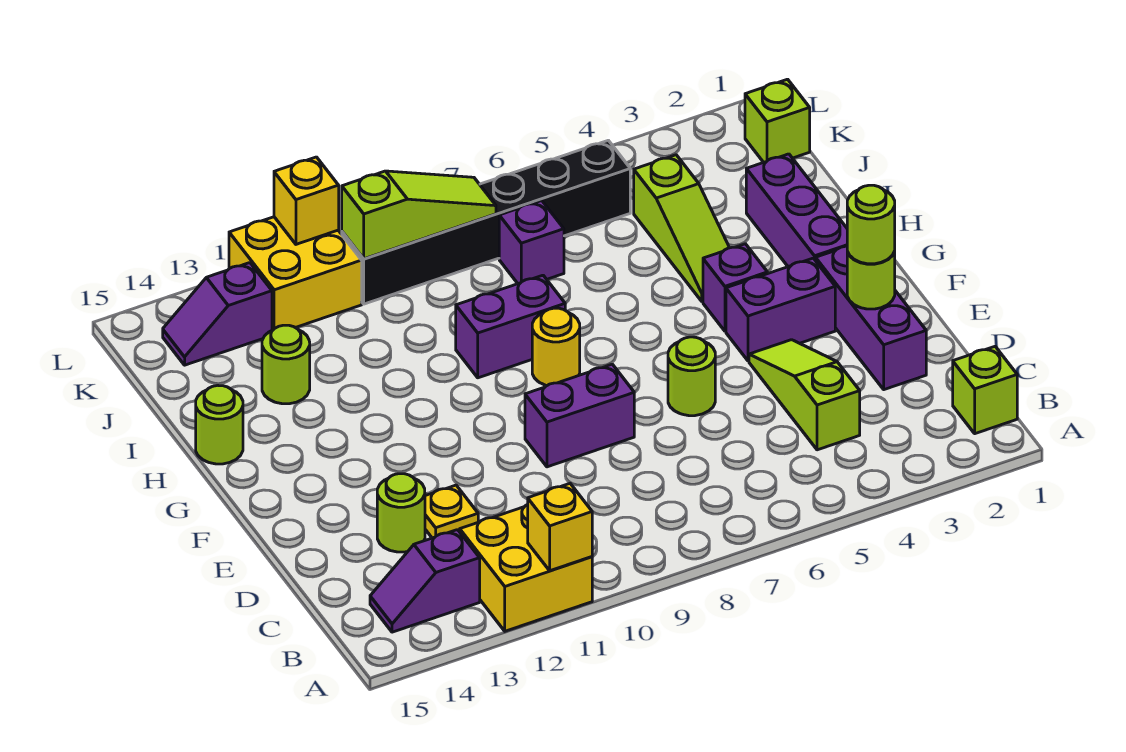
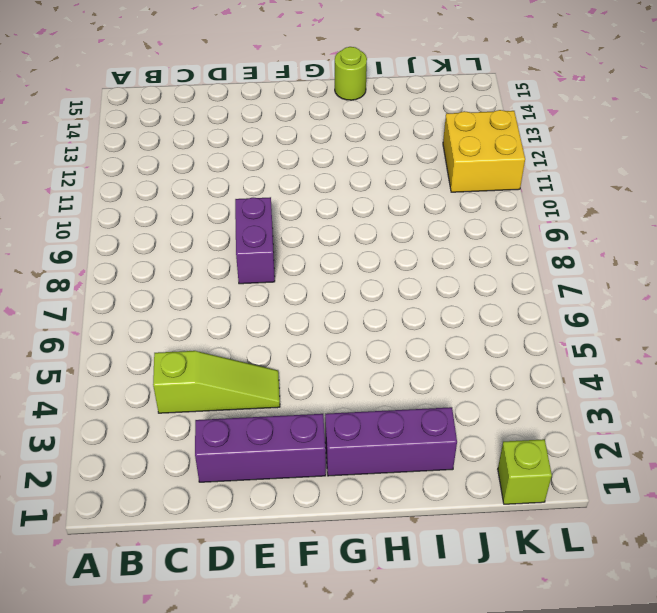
none -> yellow 2x2 brick [460,505,592,631]
none -> lime 1x1 brick [953,347,1017,434]
none -> purple 1x2 slope [370,530,480,632]

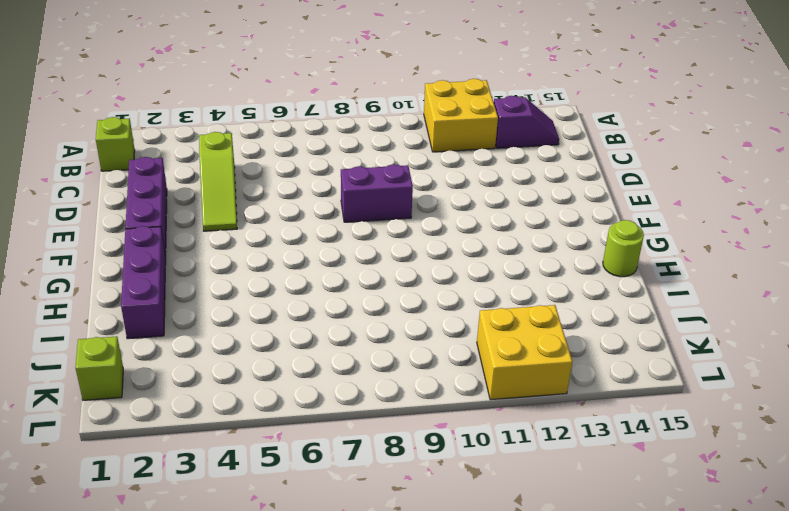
none -> yellow 1x1 plate [425,485,478,538]
none -> lime 1x1 round brick [377,474,425,552]
none -> lime 1x1 round brick [668,337,715,416]

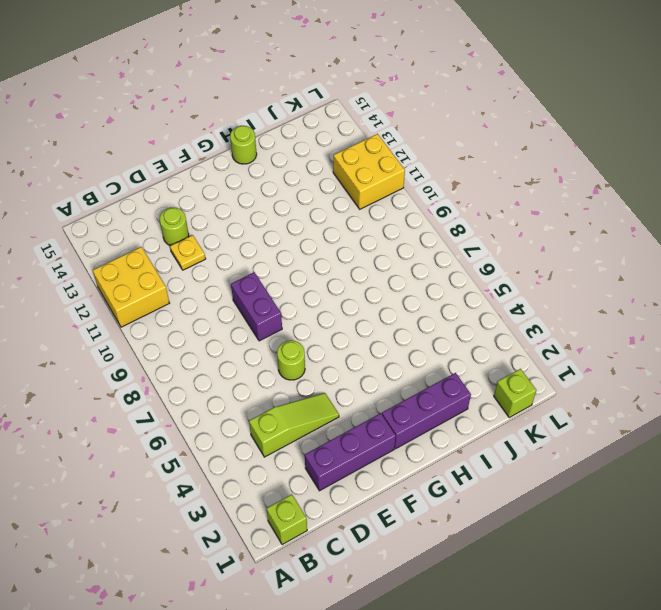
none -> purple 1x2 slope [370,530,480,632]
none -> purple 1x2 brick [726,258,835,361]
none -> purple 1x1 brick [703,244,768,331]

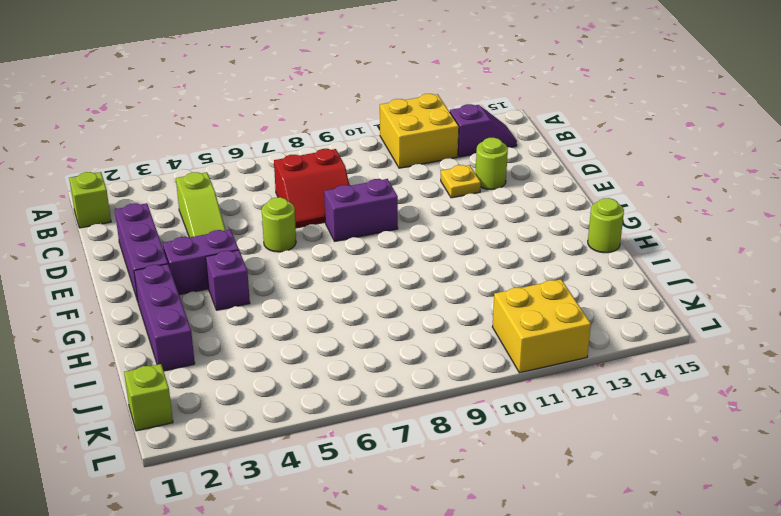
red 2x2 slope [274,149,350,228] -> none
none -> yellow 1x1 round brick [532,308,580,386]
none -> lime 1x3 slope [634,155,729,301]
none -> purple 1x2 brick [456,275,565,378]

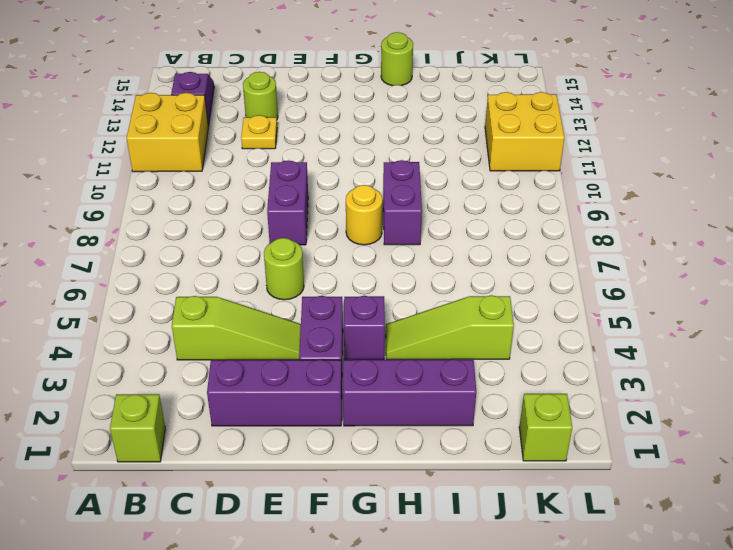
none -> lime 1x1 round brick [262,325,310,404]
none -> purple 1x1 brick [499,201,564,284]
none -> black 1x6 brick [342,140,630,304]

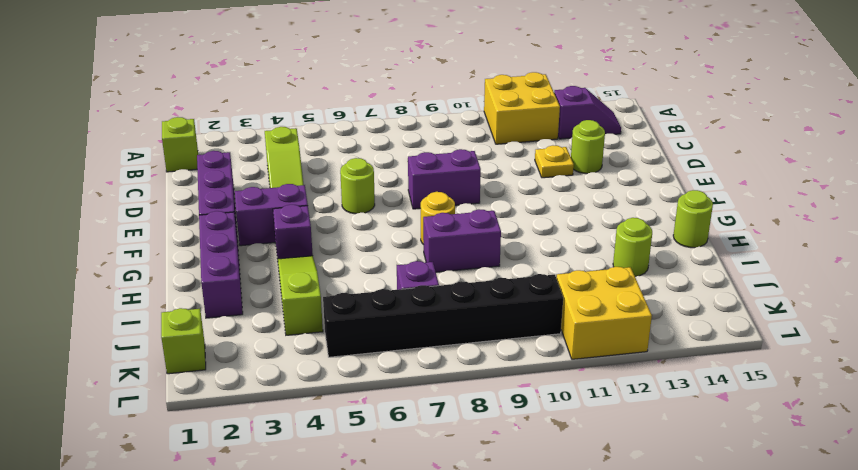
none -> purple 1x2 slope [163,263,272,365]
none -> yellow 1x1 brick [528,484,592,571]
none -> lime 1x1 round brick [847,251,895,309]

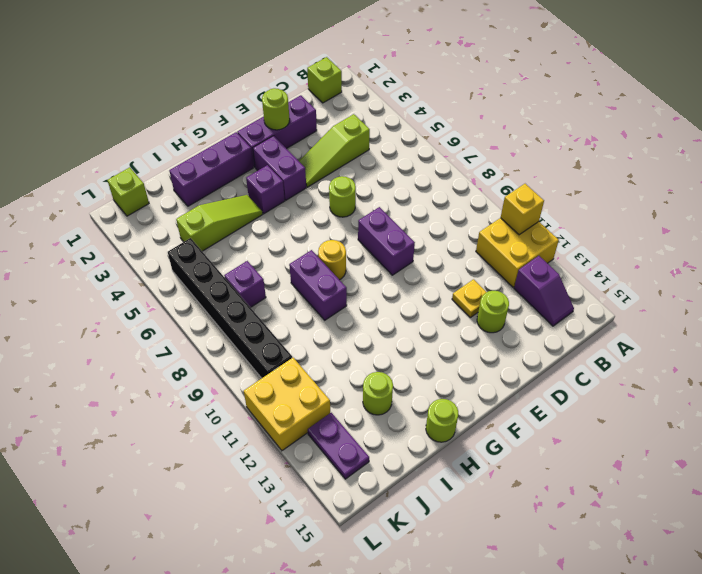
purple 1x2 plate [308,413,369,479] -> purple 1x2 slope [163,263,272,365]
none -> lime 1x3 slope [342,171,496,259]
none -> yellow 1x1 brick [274,157,339,244]
none -> lime 1x1 round brick [847,185,895,264]

